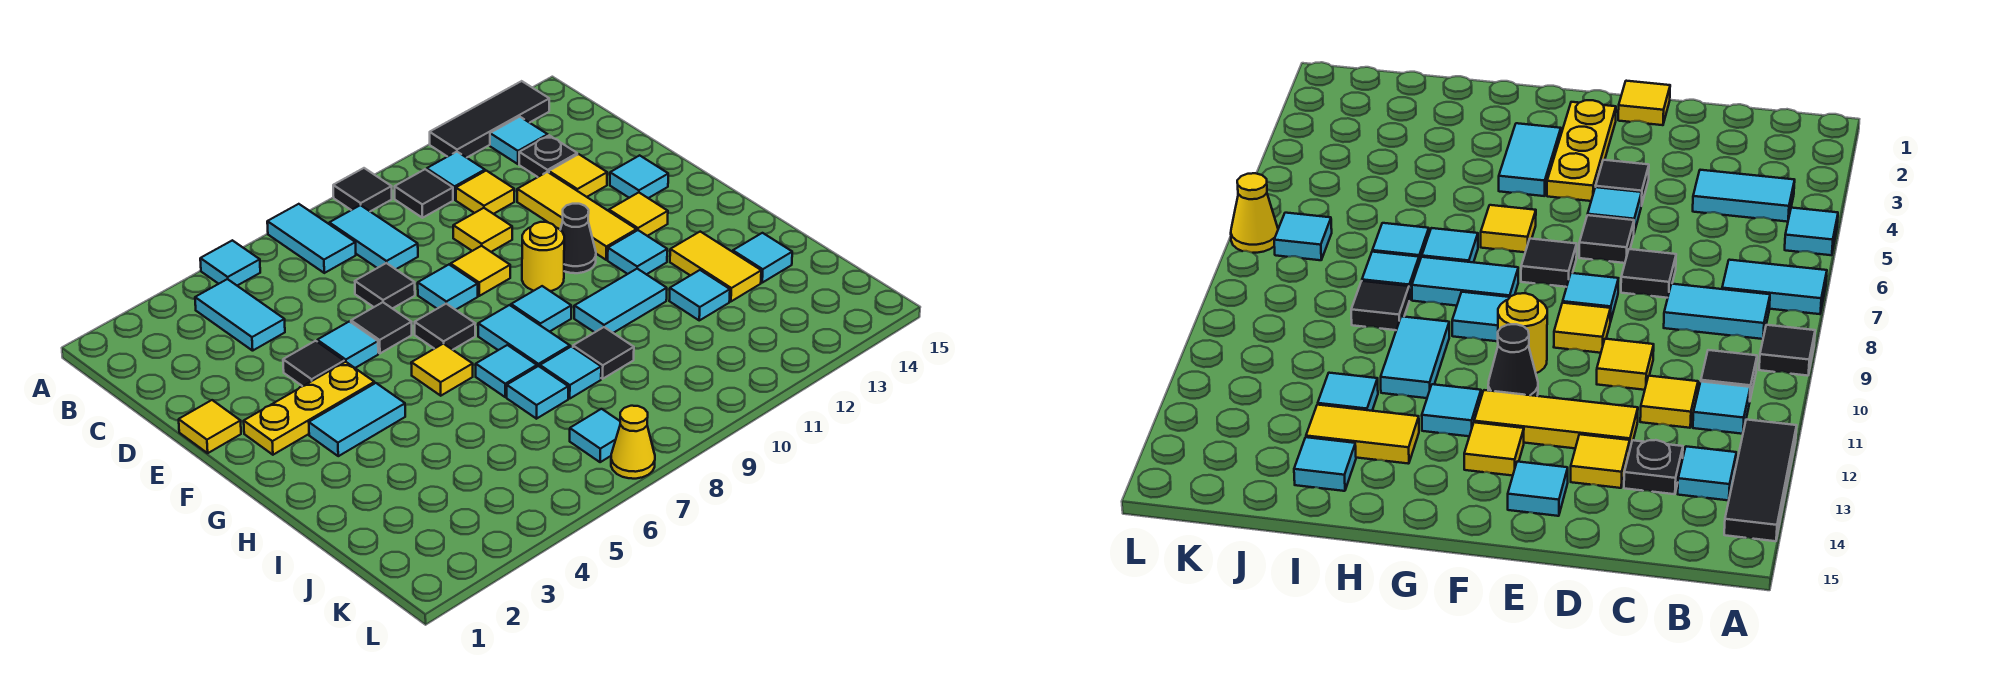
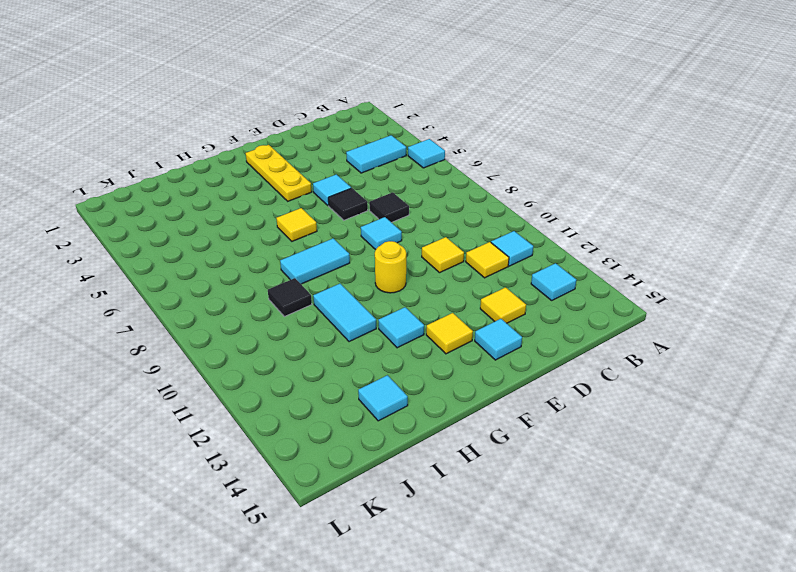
none -> cyan 1x2 tile [267,204,356,273]
none -> black 1x1 tile [333,168,392,212]
none -> black 1x3 tile [430,81,549,158]
none -> cyan 1x2 tile [329,205,418,269]

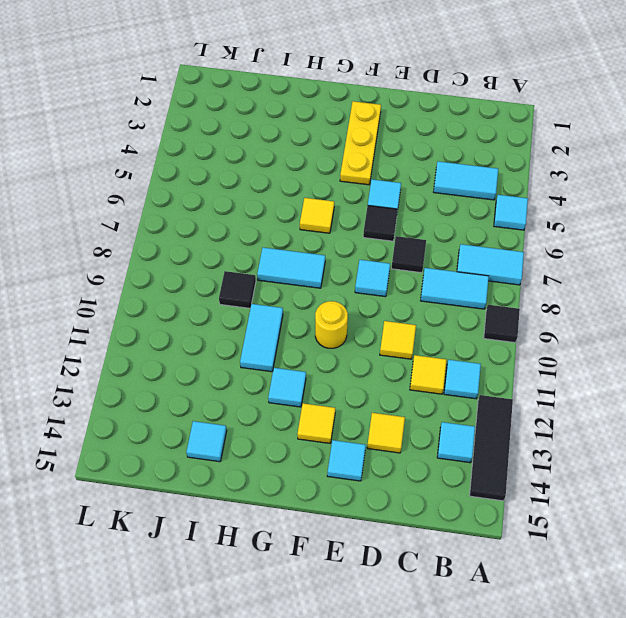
none -> black 1x1 tile [395,169,453,218]
none -> black 1x1 plate [519,135,577,177]
none -> yellow 1x3 tile [517,172,637,260]
none -> yellow 1x1 tile [179,400,241,453]

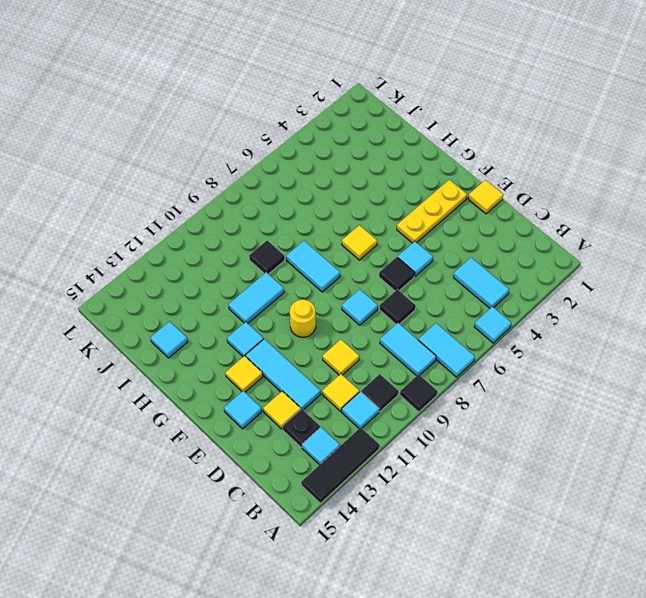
cyan 1x3 tile [246,339,320,410] -> yellow 1x3 tile [517,172,637,260]
none -> black 1x1 tile [283,341,344,386]
none -> yellow 1x1 tile [451,246,510,296]
none -> black 1x1 tile [415,304,475,350]
none -> black 1x1 cone [560,204,596,273]

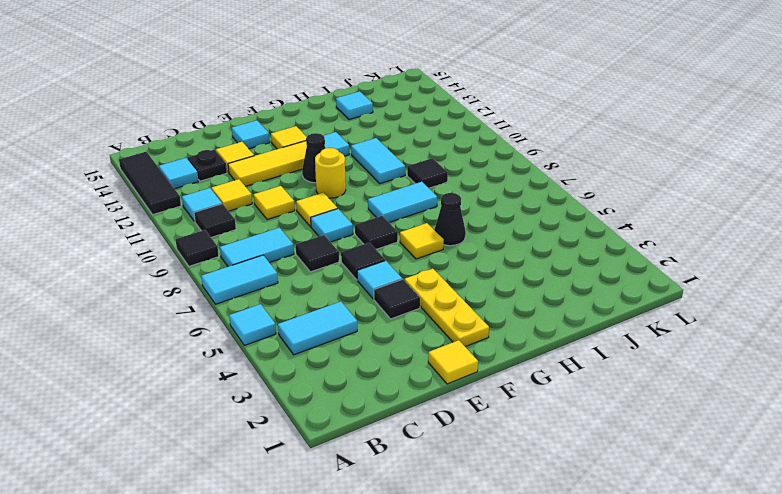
black 1x1 cone [434,193,466,246] -> none
none -> cyan 1x2 tile [309,383,405,456]
none -> cyan 1x1 tile [511,286,571,332]
none -> cyan 1x1 tile [476,345,537,397]
none -> yellow 1x2 tile [670,232,761,301]

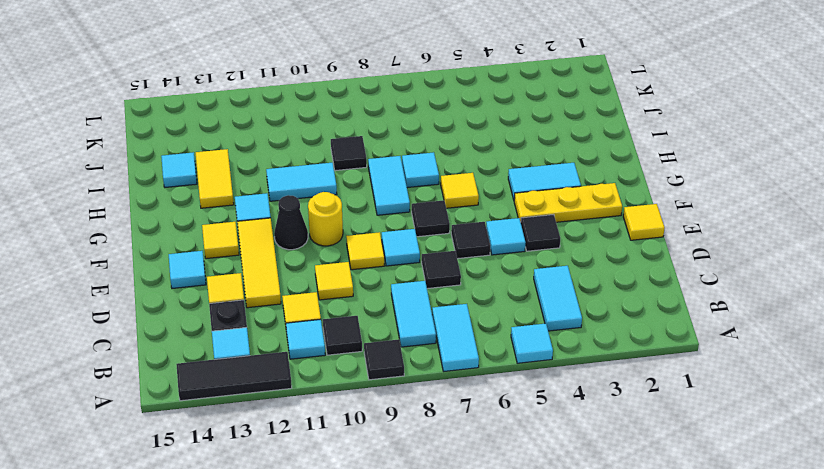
none -> cyan 1x1 tile [511,286,571,332]
none -> cyan 1x1 tile [507,366,568,419]
none -> cyan 1x1 tile [540,346,601,398]
none -> cyan 1x1 tile [669,270,730,320]

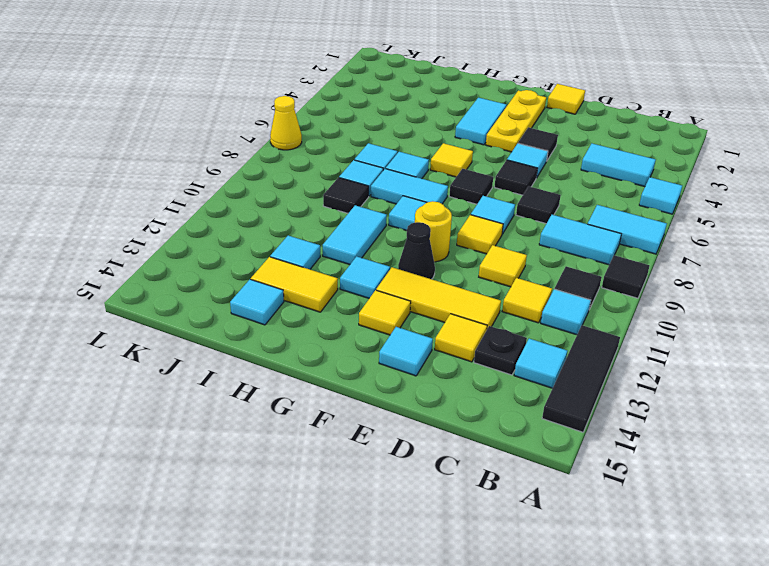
none -> cyan 1x1 tile [570,409,620,462]

